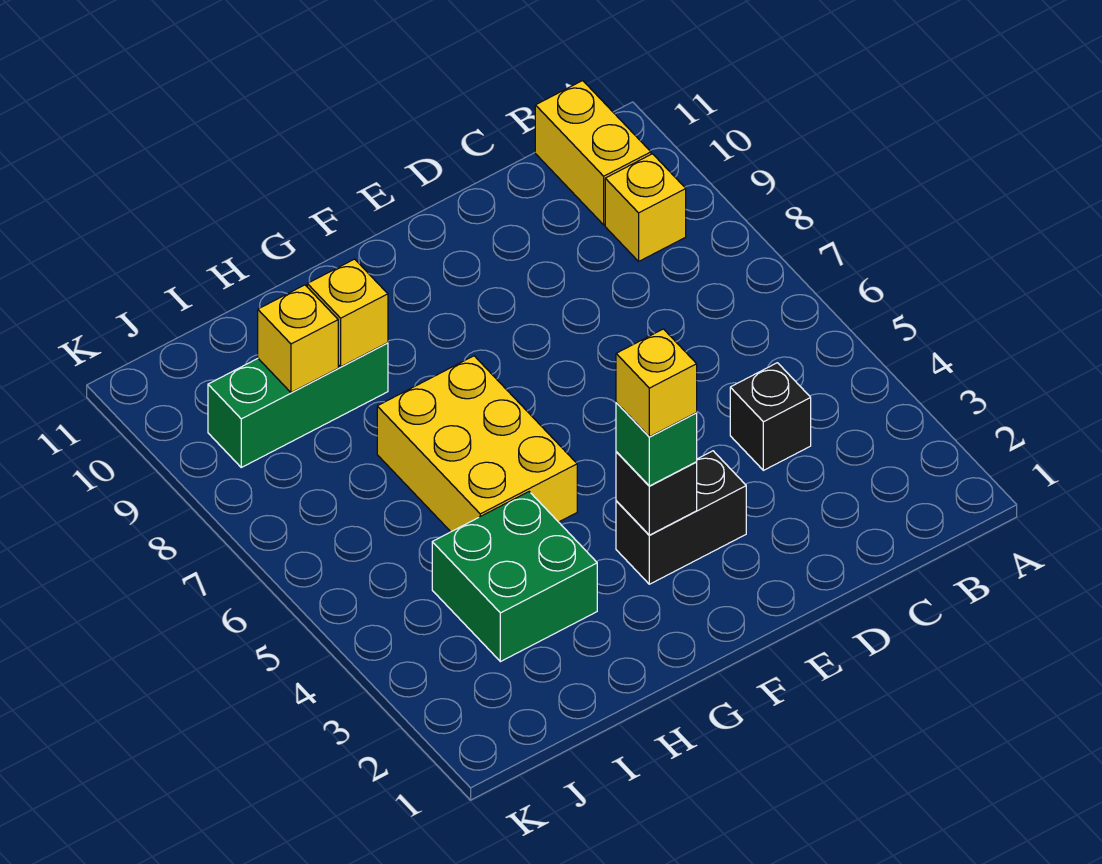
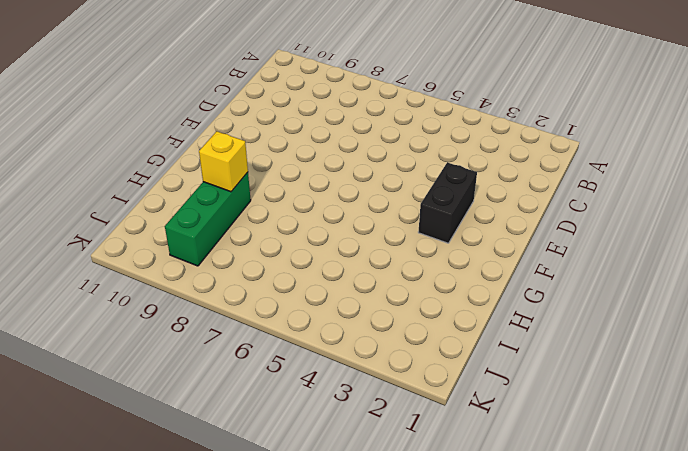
none -> yellow 1x1 brick [605,154,686,261]
none -> yellow 1x2 brick [535,81,651,225]
none -> black 1x1 brick [730,363,811,470]

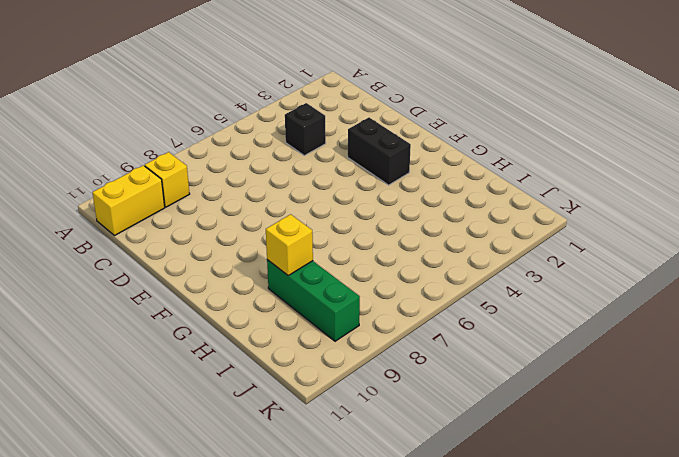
none -> yellow 2x3 brick [377,356,577,532]
none -> green 2x2 brick [432,492,597,662]
none -> black 1x1 brick [616,452,697,535]

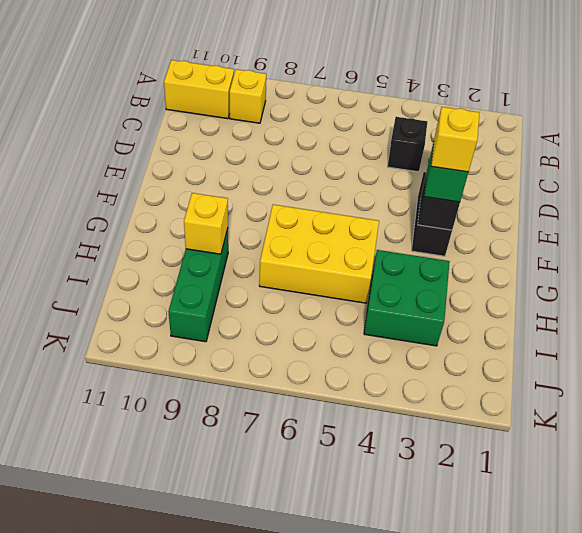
none -> yellow 1x1 brick [258,285,338,393]

